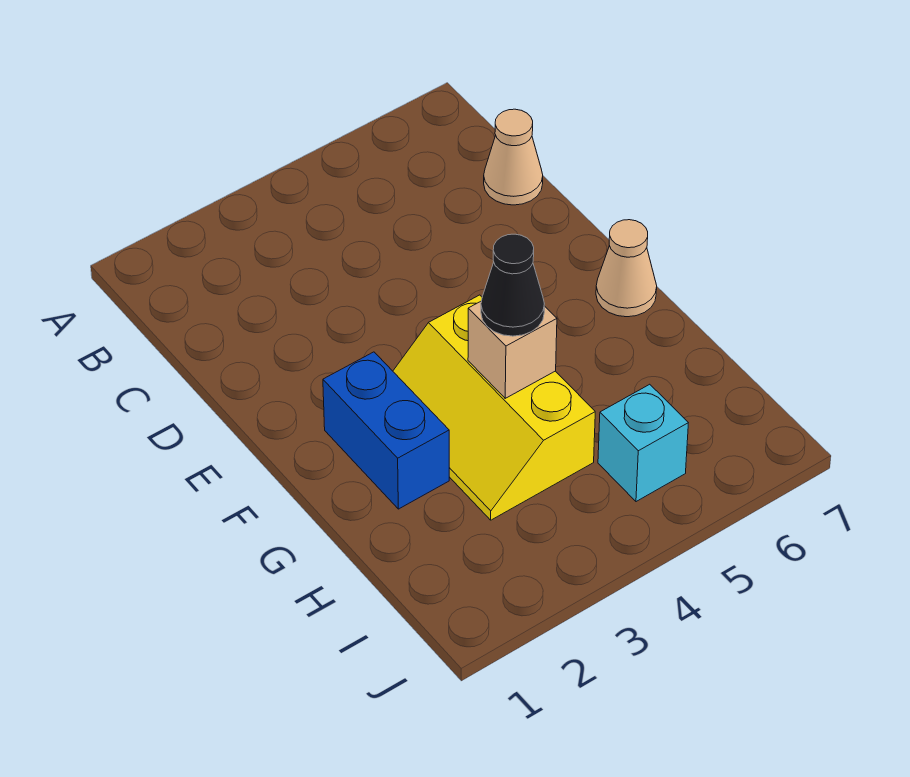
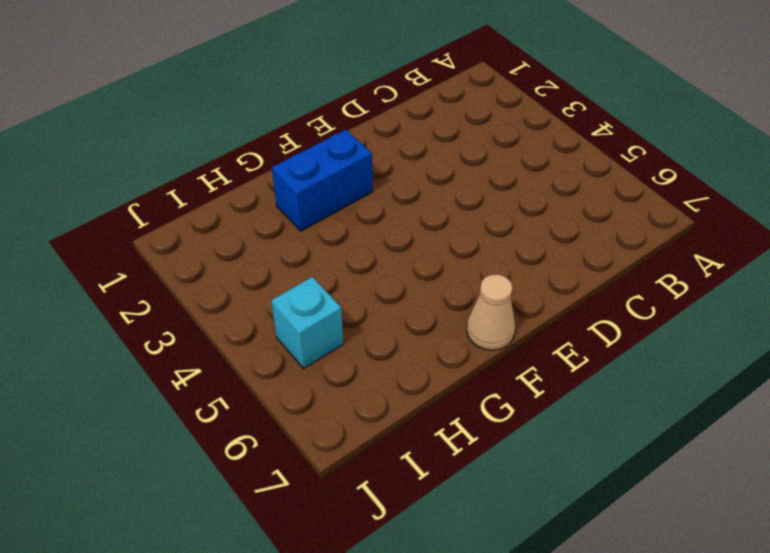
none -> tan 1x1 cone [484,109,543,205]
none -> yellow 2x3 slope [393,295,595,520]

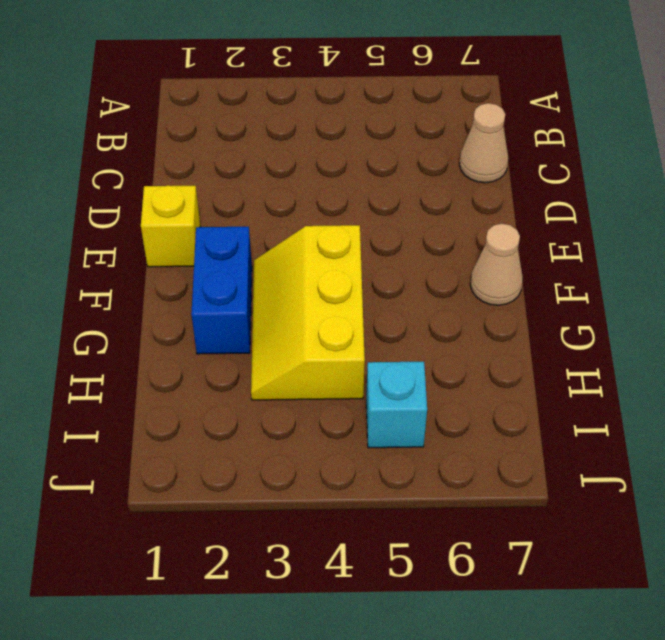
yellow 1x1 brick [141,185,200,267] -> none
none -> tan 1x1 brick [468,302,557,398]
none -> black 1x1 cone [481,234,544,336]

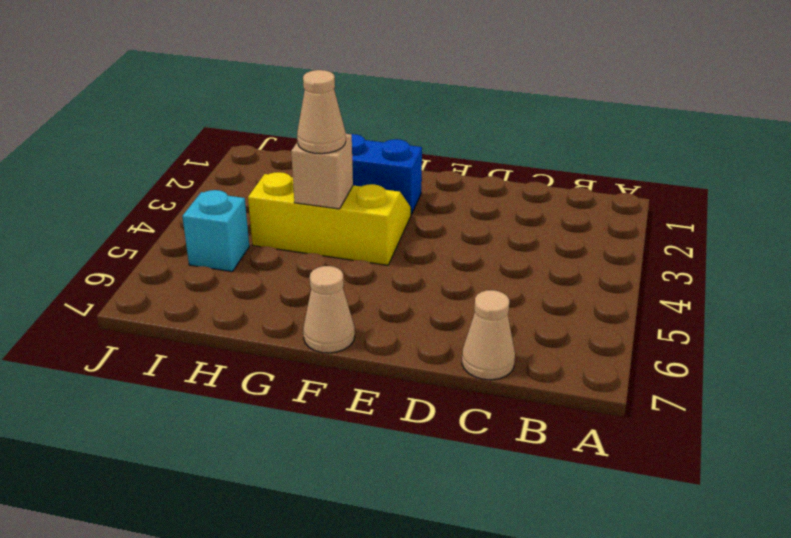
tan 1x1 cone [297,70,346,154] -> black 1x1 cone [481,234,544,336]

